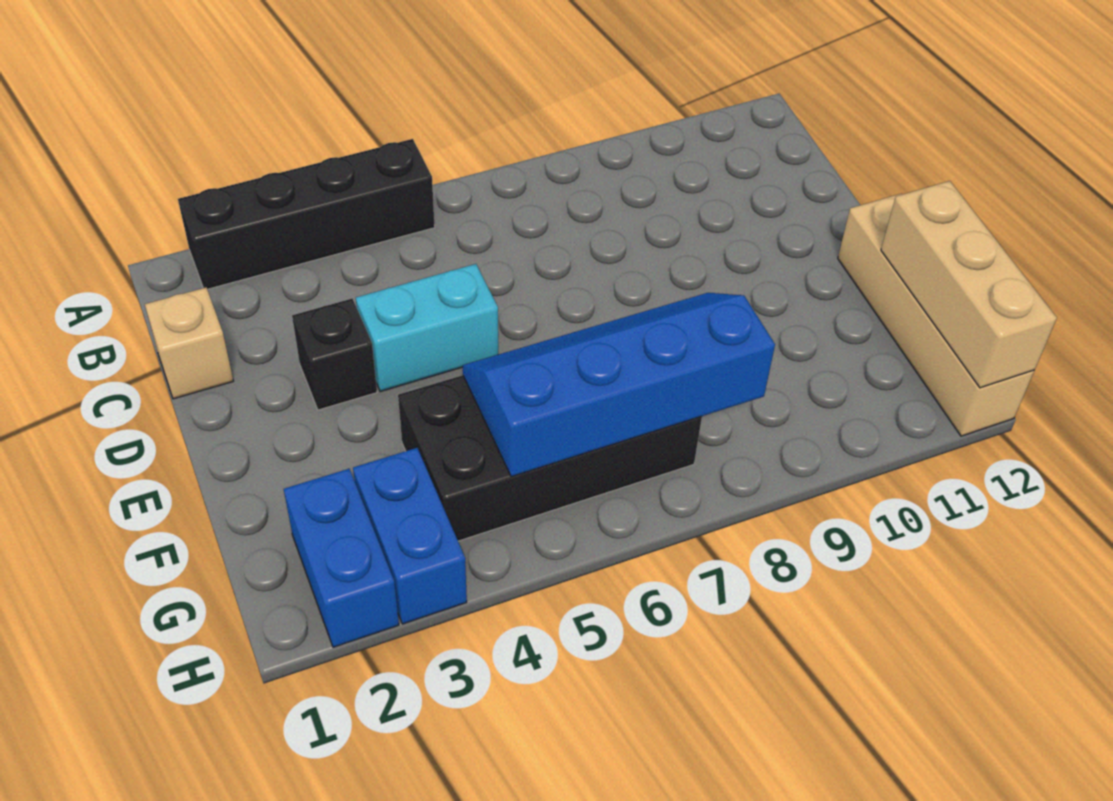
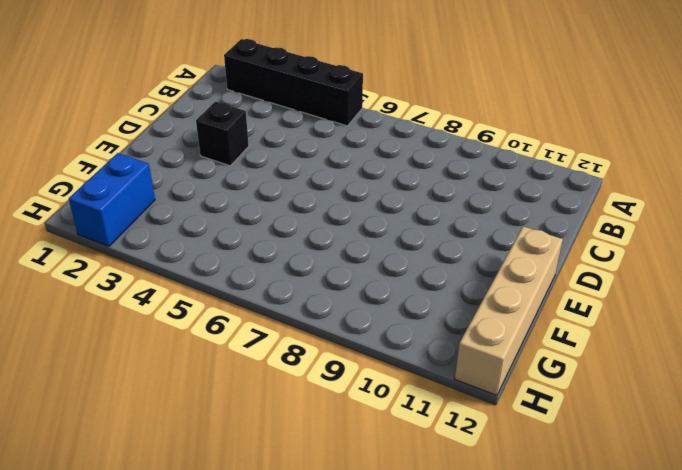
none -> tan 1x1 brick [145,288,233,399]
none -> cyan 1x2 brick [356,264,498,392]

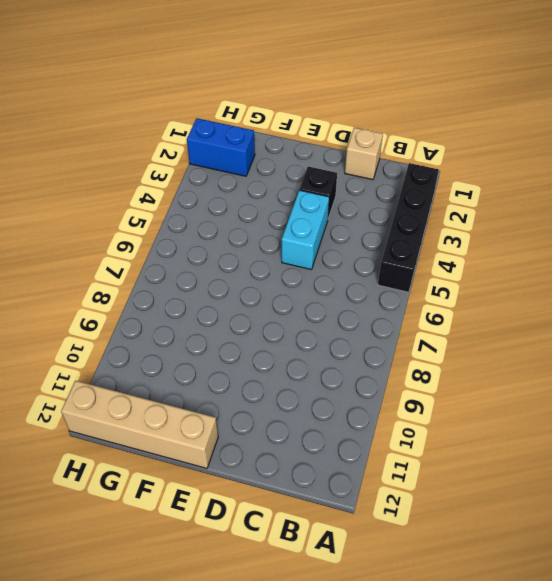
none -> black 2x4 brick [398,375,702,541]
none -> blue 1x2 brick [353,448,467,624]

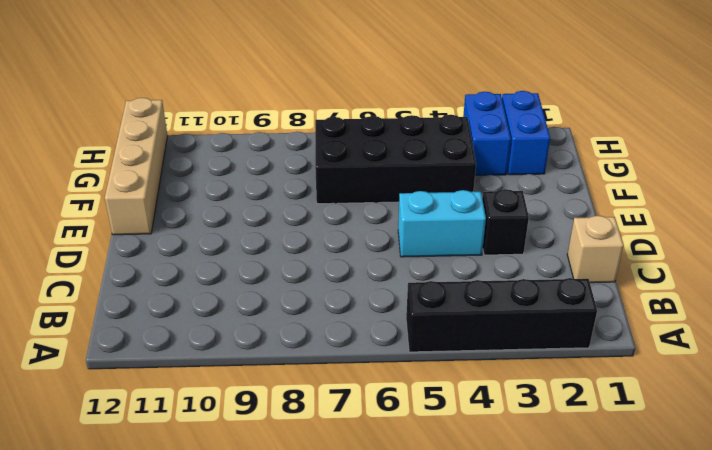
none -> blue 2x4 slope [463,293,775,477]
none -> tan 1x3 brick [881,181,1057,388]

